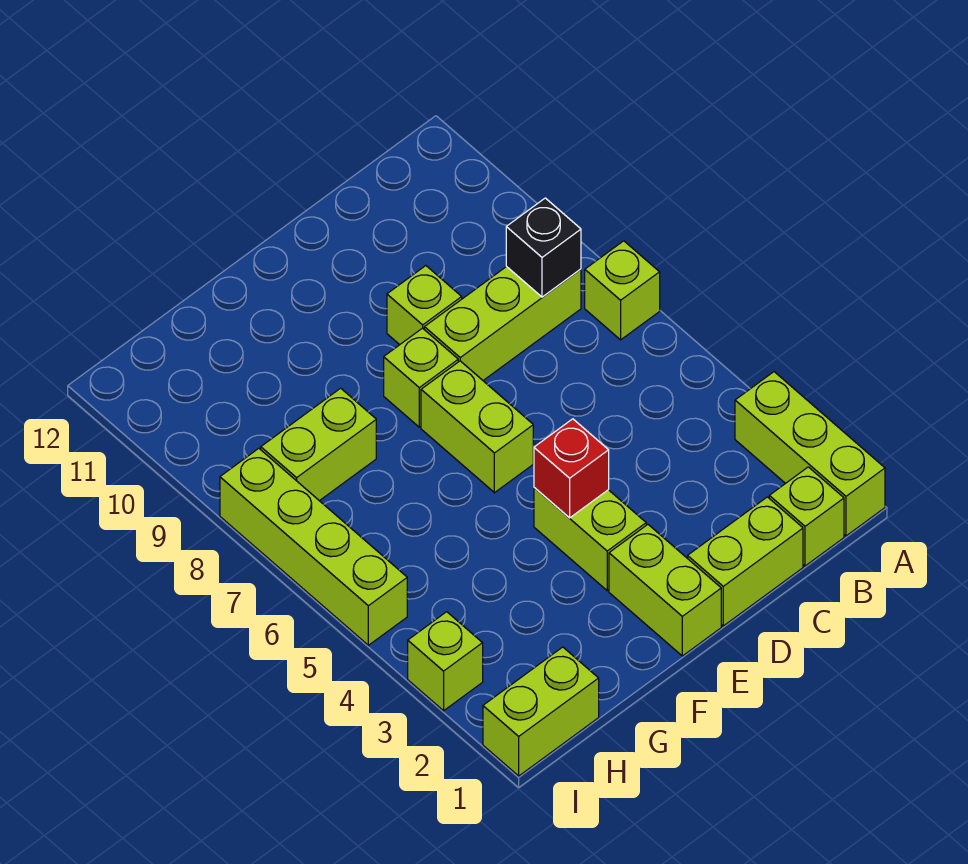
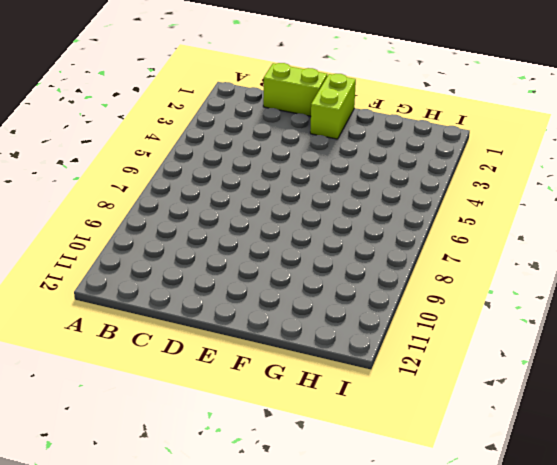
none -> lime 1x3 brick [735,372,885,536]
none -> lime 1x1 brick [585,241,660,340]
none -> lime 1x1 brick [769,467,844,566]

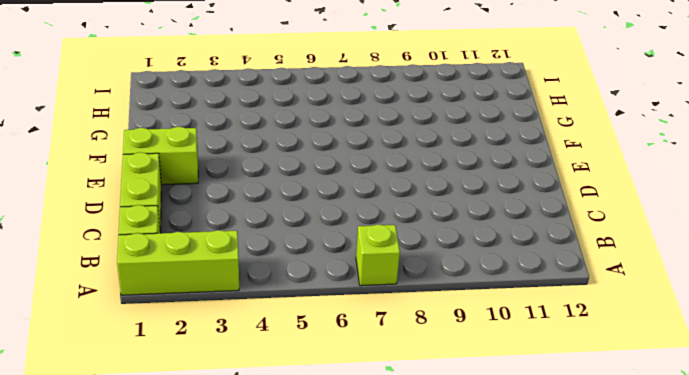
none -> lime 1x3 brick [424,266,581,380]
none -> lime 1x1 brick [387,266,462,345]
none -> lime 1x2 brick [534,488,646,591]

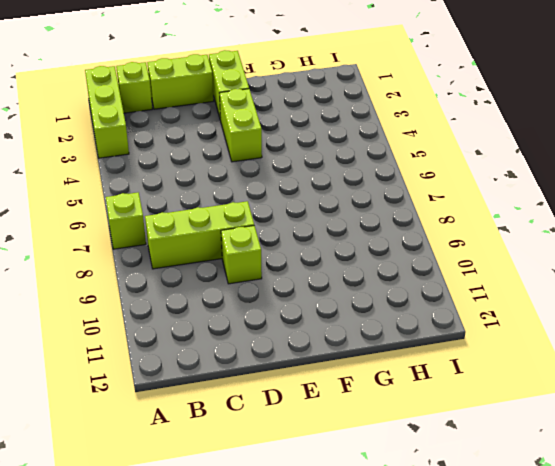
none -> lime 1x2 brick [421,361,533,493]
none -> lime 1x1 brick [384,328,458,427]
none -> lime 1x2 brick [261,388,376,501]

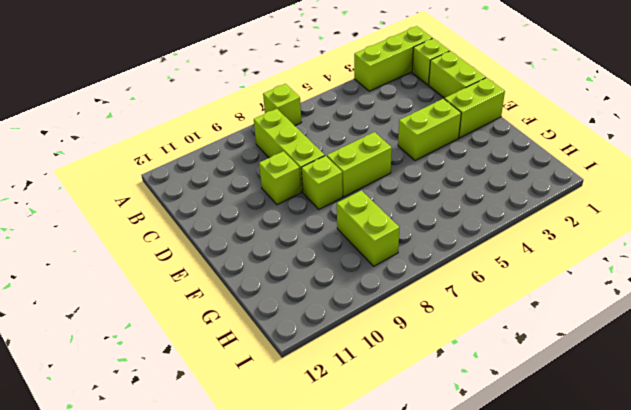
none -> lime 1x2 brick [483,647,599,776]
none -> lime 1x1 brick [408,612,483,711]
none -> lime 1x4 brick [220,448,407,645]

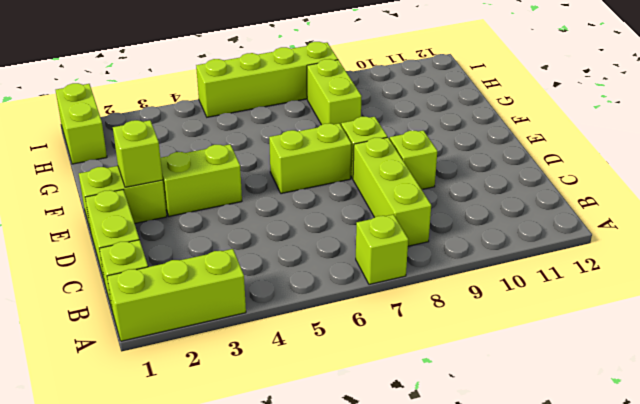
lime 1x1 brick [113,120,163,187] -> lime 1x1 brick moved to [408,612,483,711]
none -> black 1x1 brick [506,198,581,297]
none -> red 1x1 brick [534,419,609,518]

